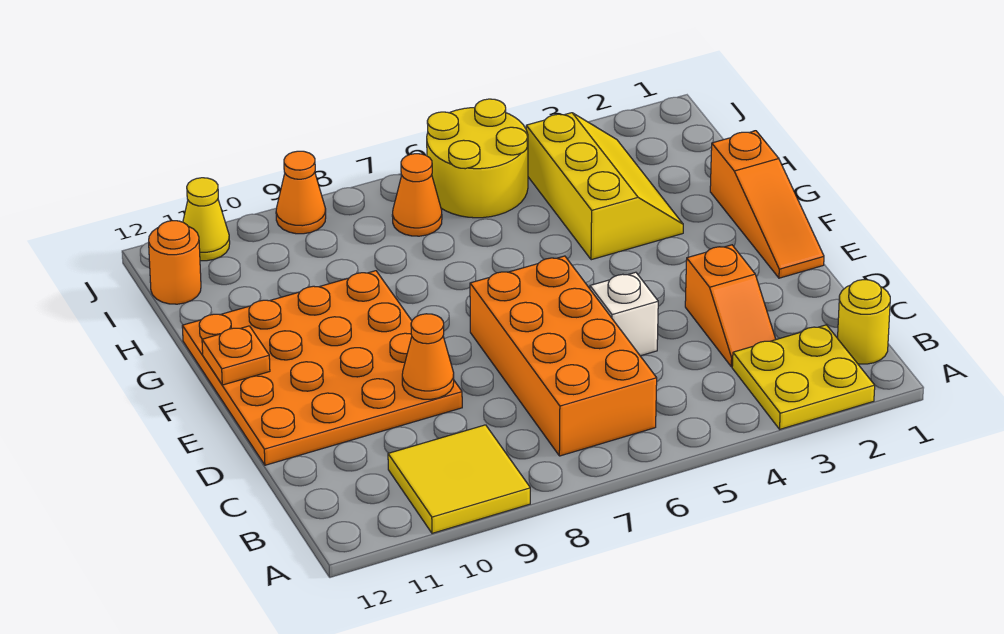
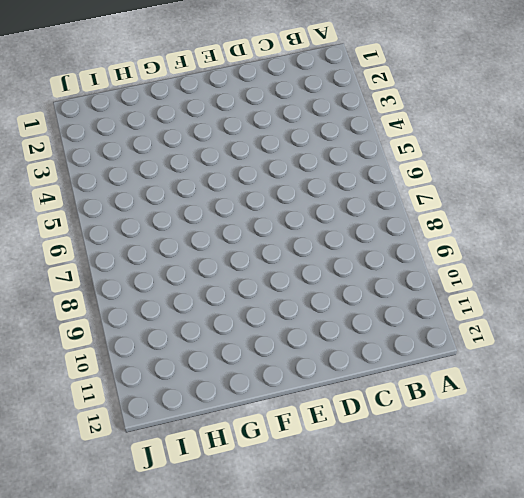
none -> yellow 2x2 plate [732,325,875,429]
none -> yellow 2x2 tile [388,425,530,533]
none -> yellow 1x1 round brick [838,280,890,364]

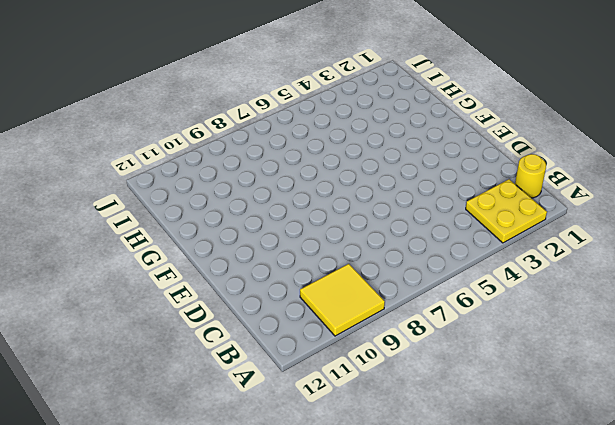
none -> orange 2x4 brick [470,256,657,456]
none -> orange 1x2 slope [685,245,776,367]
none -> white 1x1 brick [590,272,658,356]

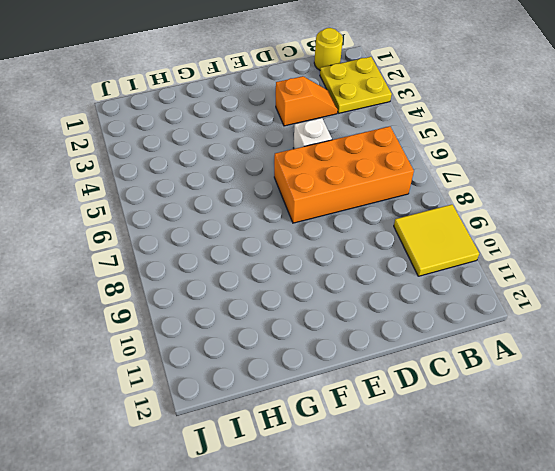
none -> orange 4x4 plate [182,271,462,465]
none -> orange 1x3 slope [710,131,824,278]
none -> yellow 2x3 slope [526,113,683,260]

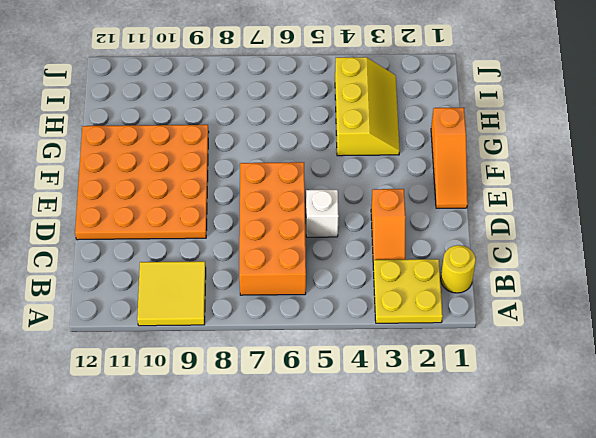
none -> yellow 2x2 round brick [427,99,528,218]
none -> orange 1x1 cone [392,154,442,236]
none -> orange 1x1 round brick [149,221,201,304]

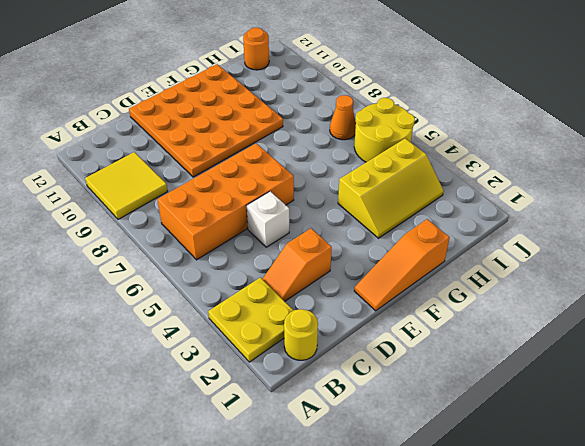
none -> orange 1x1 cone [276,151,326,234]
none -> yellow 1x1 cone [183,178,230,261]
none -> orange 1x1 cone [402,314,454,399]

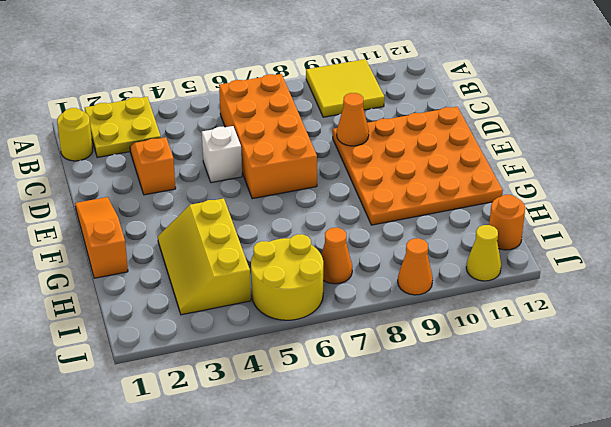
none -> orange 1x1 plate [202,326,270,385]

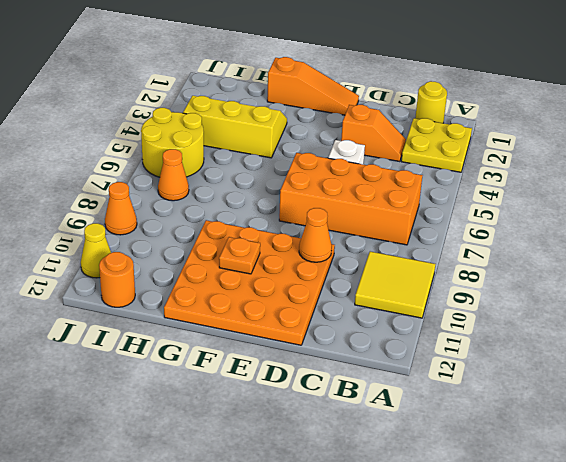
orange 1x1 plate [219,237,260,274] -> orange 1x1 plate moved to [202,326,270,385]

